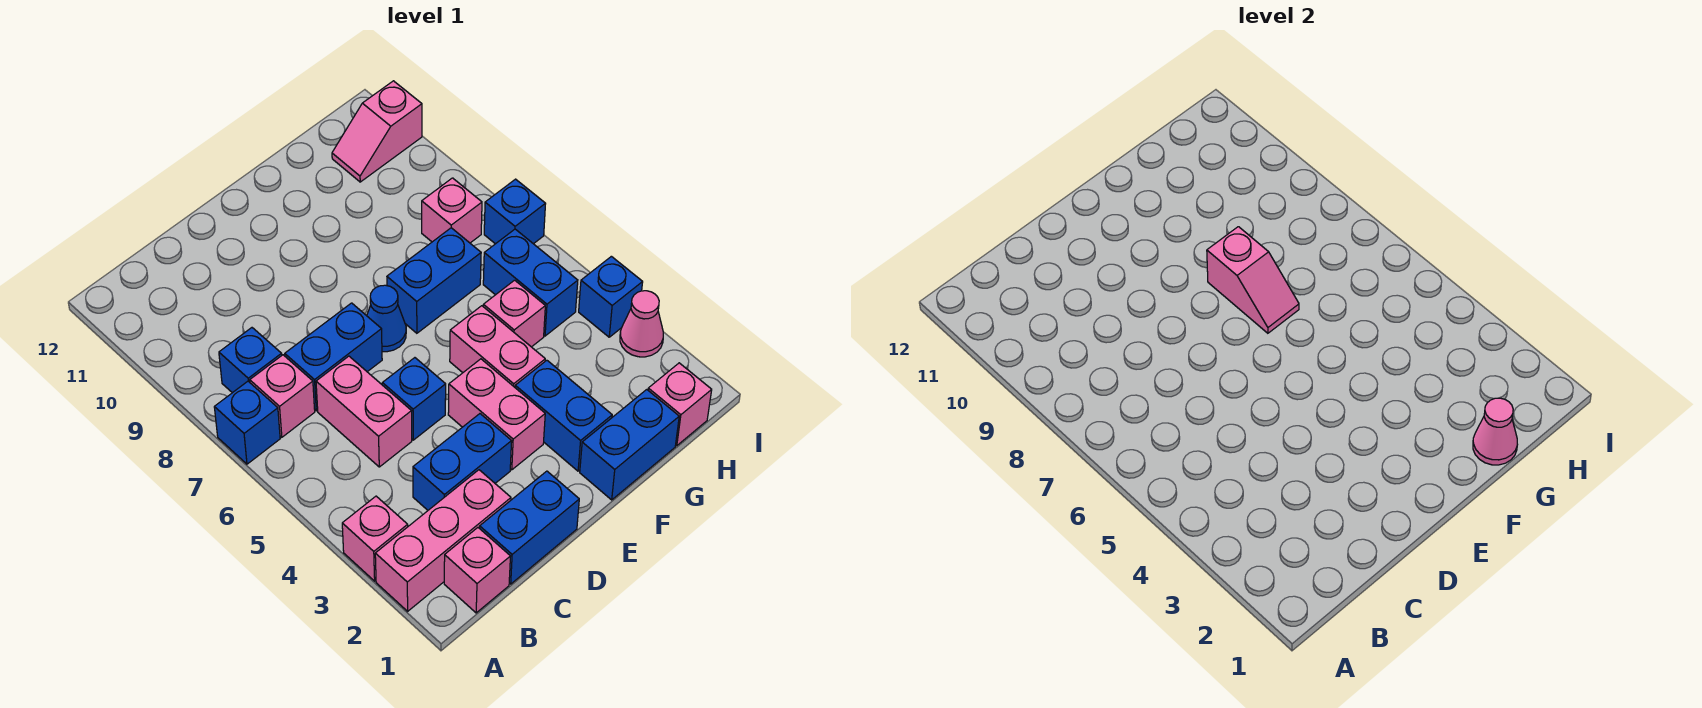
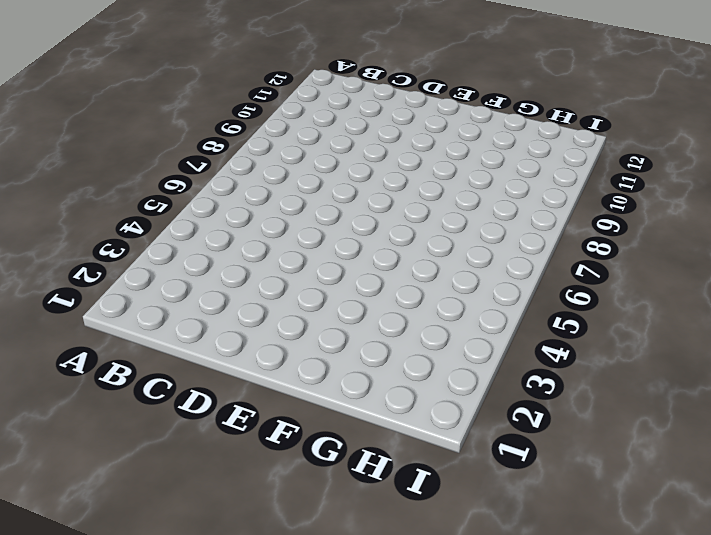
none -> pink 1x3 brick [375,470,511,611]
none -> pink 1x1 brick [342,496,408,581]
none -> blue 1x1 brick [214,381,280,464]

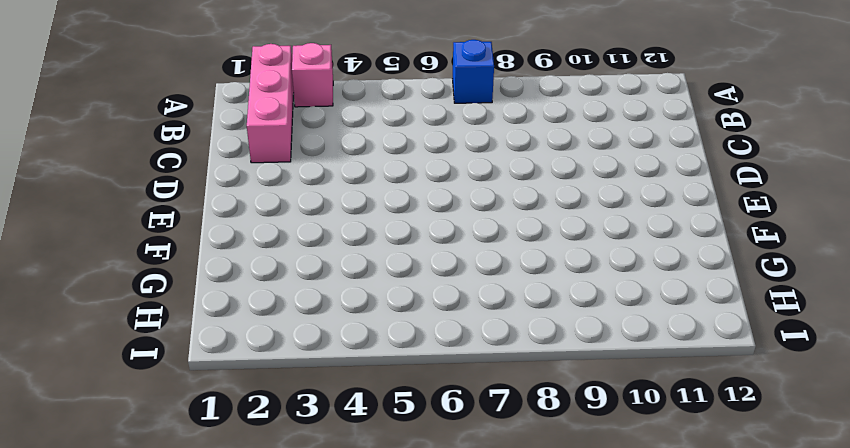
none -> pink 1x1 brick [444,528,510,613]
none -> pink 1x1 brick [250,355,315,437]
none -> blue 1x1 brick [219,328,282,393]

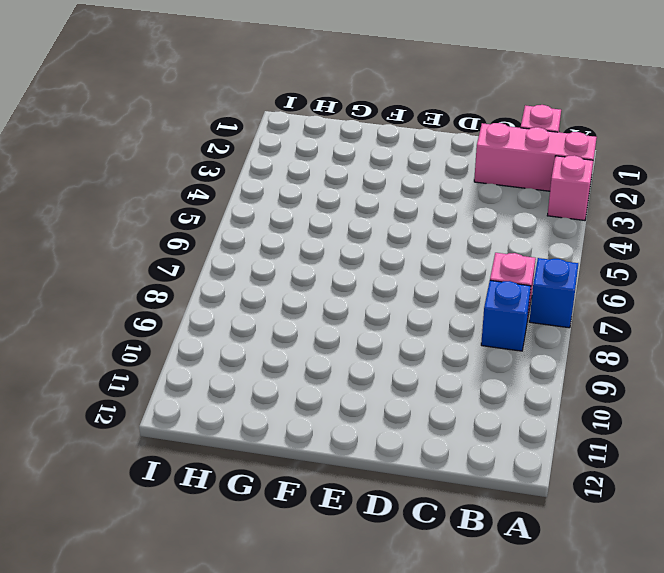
none -> blue 1x2 brick [480,471,579,584]
none -> blue 1x2 brick [413,414,512,510]
none -> pink 1x2 brick [316,356,412,467]

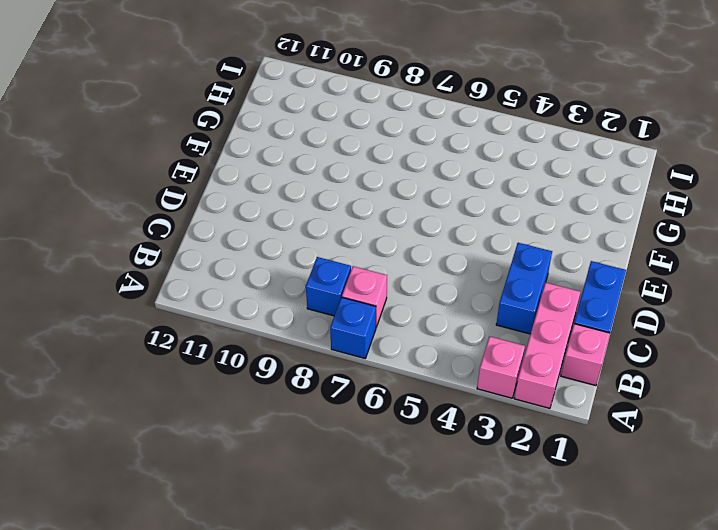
none -> pink 1x2 brick [316,356,412,467]
none -> blue 1x2 brick [285,303,382,411]
none -> blue 1x1 brick [382,358,446,440]

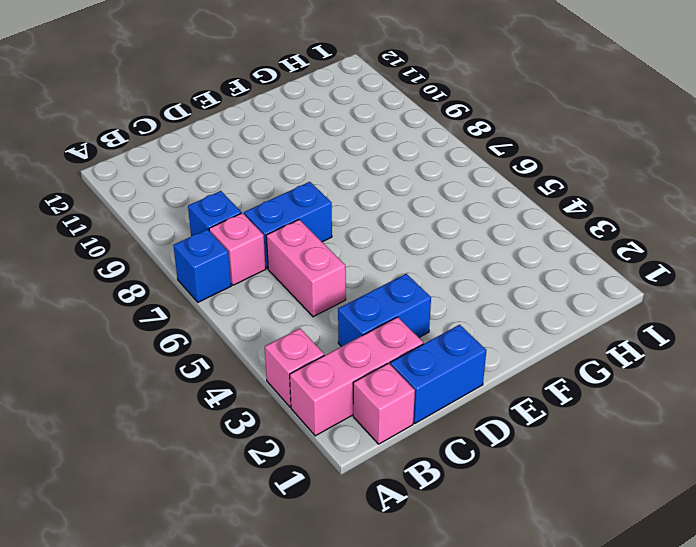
none -> blue 1x1 brick [382,358,446,440]
none -> pink 1x2 brick [448,359,545,470]
none -> blue 1x1 cone [367,285,406,352]

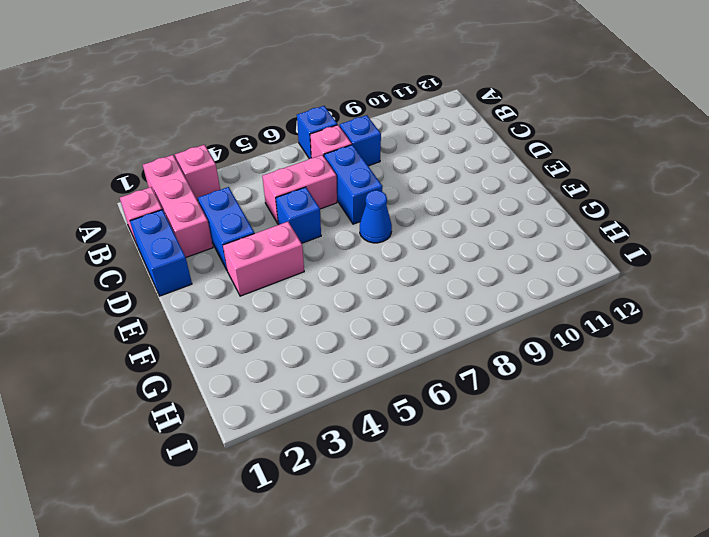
none -> blue 1x2 brick [580,390,679,500]
none -> blue 1x2 brick [515,360,612,471]
none -> pink 1x2 brick [450,306,545,387]

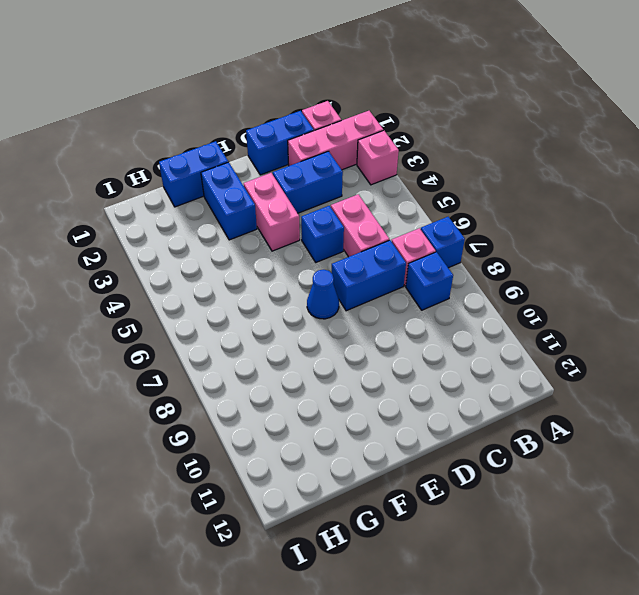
none -> pink 1x2 brick [450,306,545,387]
none -> blue 1x2 brick [387,228,481,333]
none -> pink 1x1 brick [483,280,545,347]

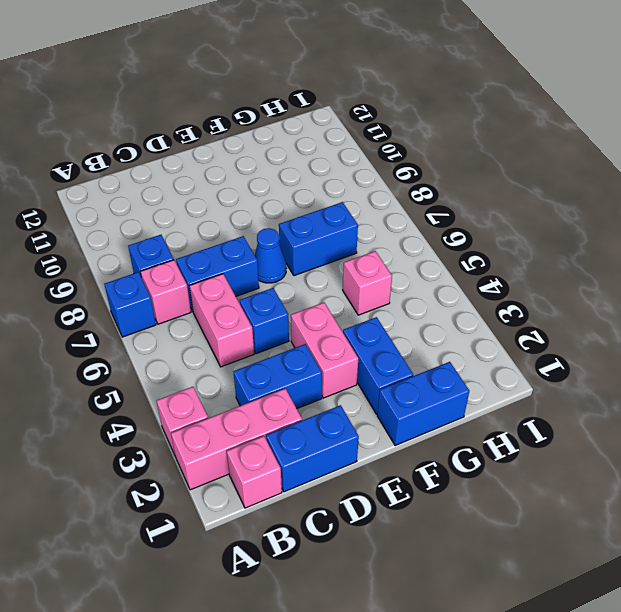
none -> pink 1x2 brick [450,306,545,387]
none -> pink 1x1 brick [648,363,712,446]
none -> blue 1x2 brick [483,229,578,336]

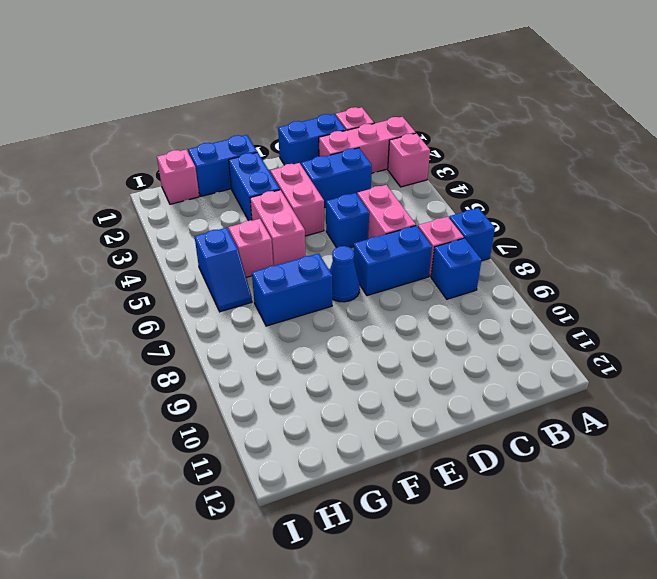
blue 1x2 slope [194,228,252,312] -> blue 1x2 brick [483,229,578,336]
none -> pink 1x1 brick [422,178,482,243]
none -> pink 1x2 slope [332,81,422,182]
none -> pink 1x1 cone [620,291,663,357]

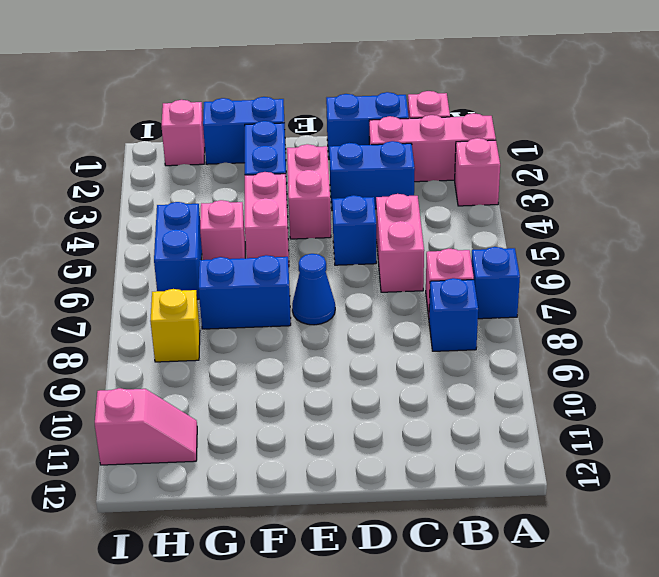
yellow 1x1 brick [150,289,200,362] -> pink 1x1 brick [422,178,482,243]
none -> blue 1x2 brick [285,303,382,411]
none -> pink 1x1 cone [620,291,663,357]
none -> blue 1x1 brick [579,256,643,337]

